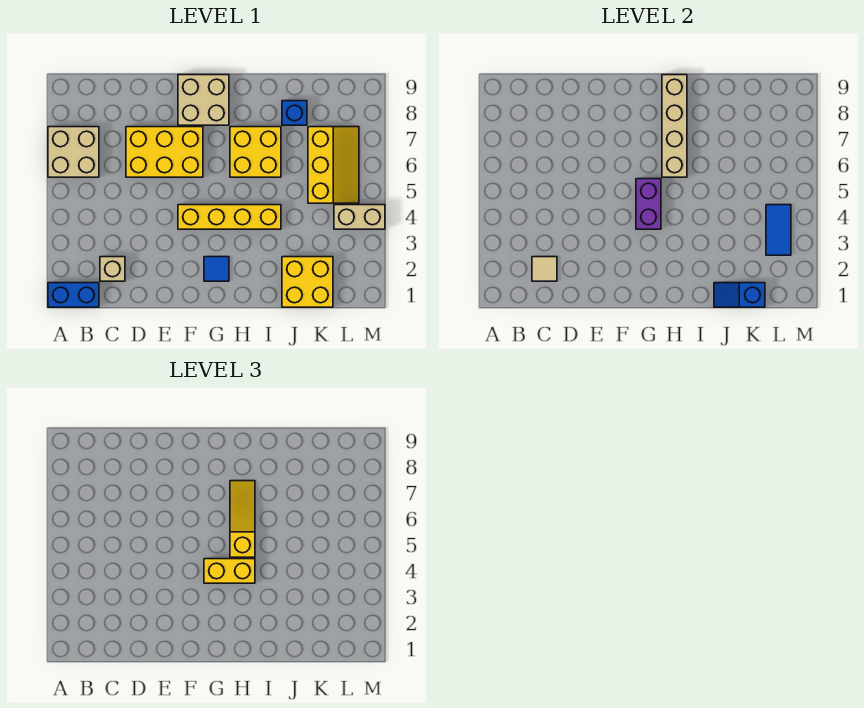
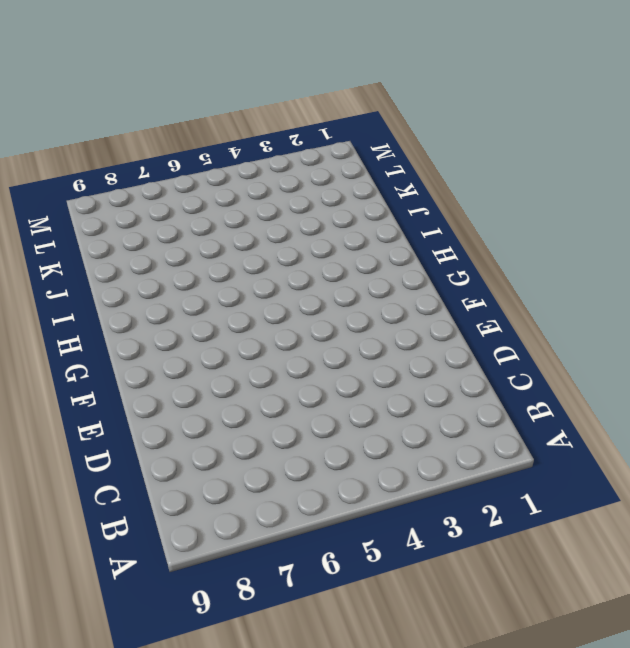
none -> blue 1x2 brick [48,283,99,307]
none -> tan 2x2 brick [48,127,99,177]
none -> tan 1x1 brick [100,257,125,281]

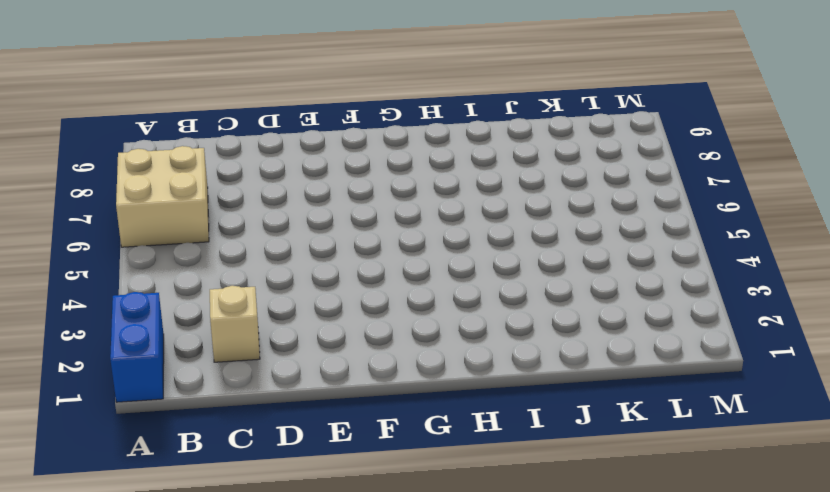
blue 1x2 brick [110,292,164,402] -> blue 1x2 brick turned to [48,283,99,307]
none -> yellow 2x3 brick [126,127,203,177]
none -> yellow 1x4 brick [178,205,281,229]
none -> tan 2x2 brick [178,75,229,125]

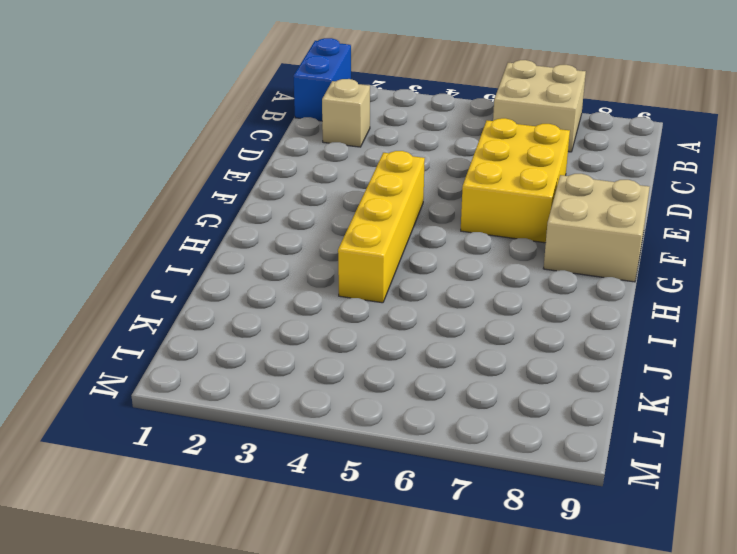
none -> blue 1x1 tile [204,257,229,281]
none -> yellow 2x2 brick [230,127,281,177]
none -> yellow 2x2 brick [282,257,333,307]

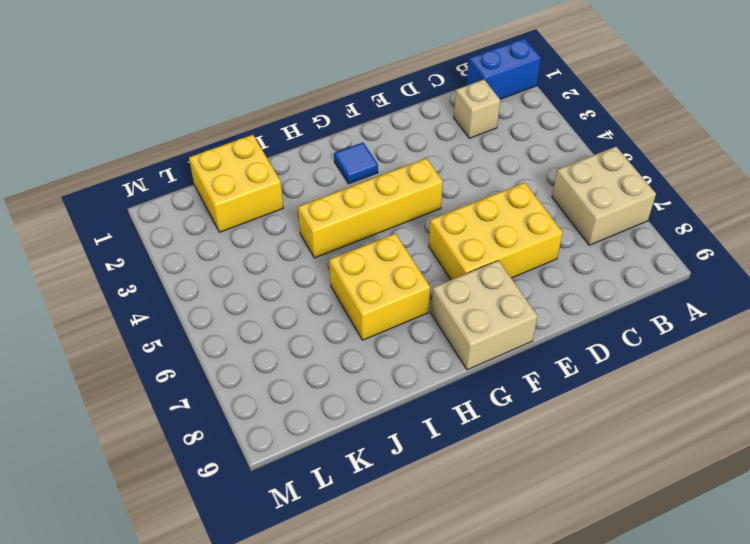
none -> blue 1x1 brick [282,101,307,125]
none -> yellow 2x3 slope [308,127,359,203]
none -> tan 1x2 brick [334,205,385,229]

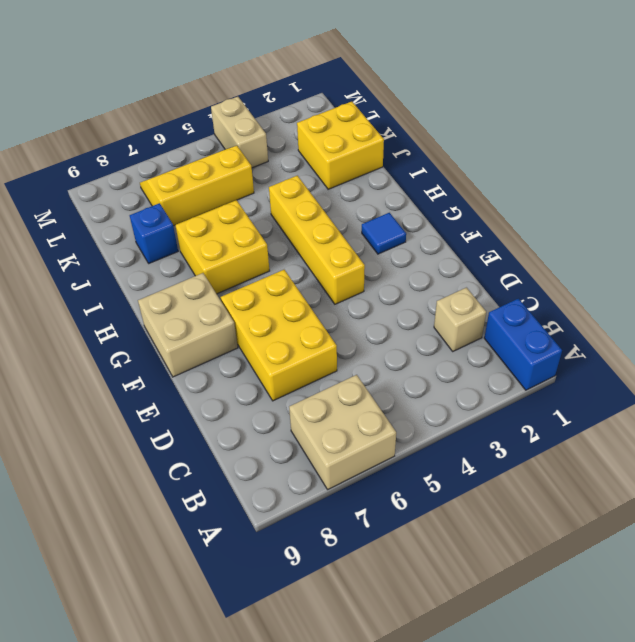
none -> tan 1x1 tile [532,257,557,281]
none -> purple 1x2 brick [636,179,661,229]
none -> tan 1x4 brick [662,75,687,177]

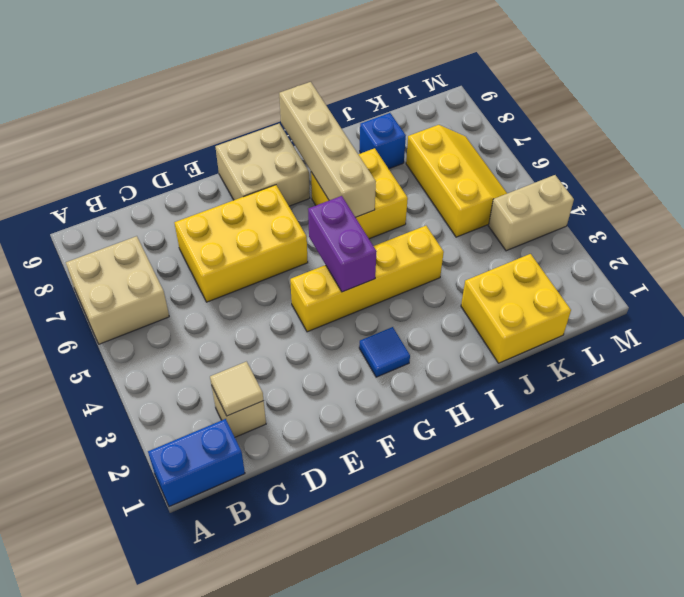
none -> blue 1x2 slope [714,283,765,307]
none -> blue 1x2 tile [766,205,791,255]
none -> yellow 1x2 brick [204,559,255,583]

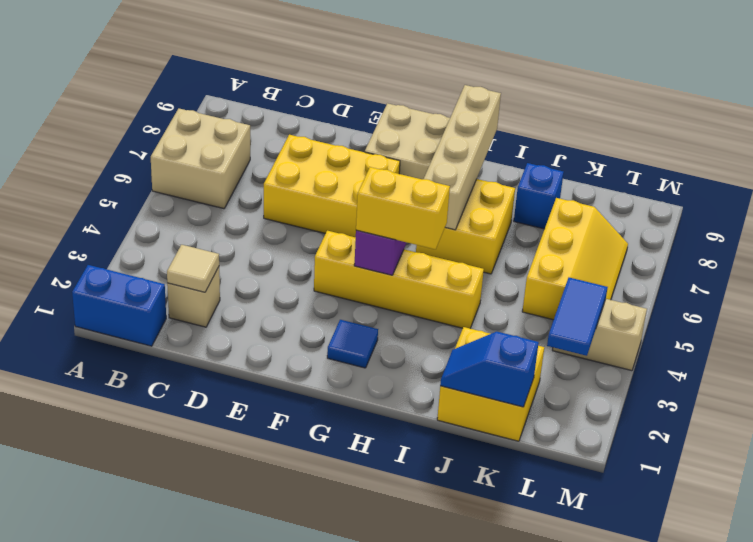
none -> yellow 1x3 slope [230,481,255,557]

